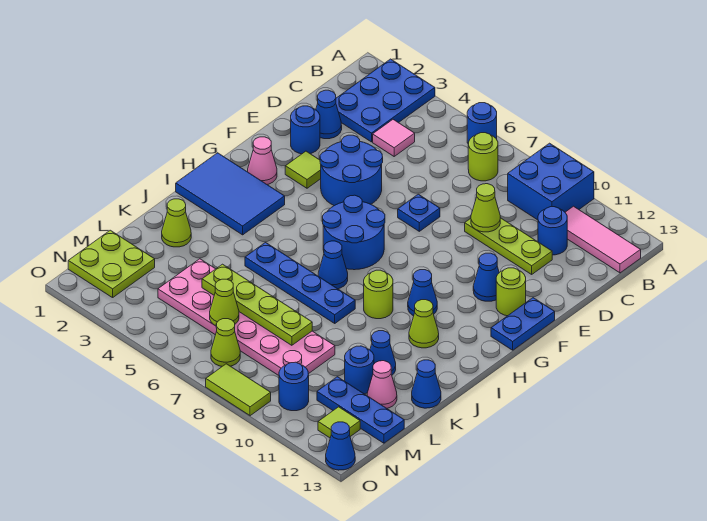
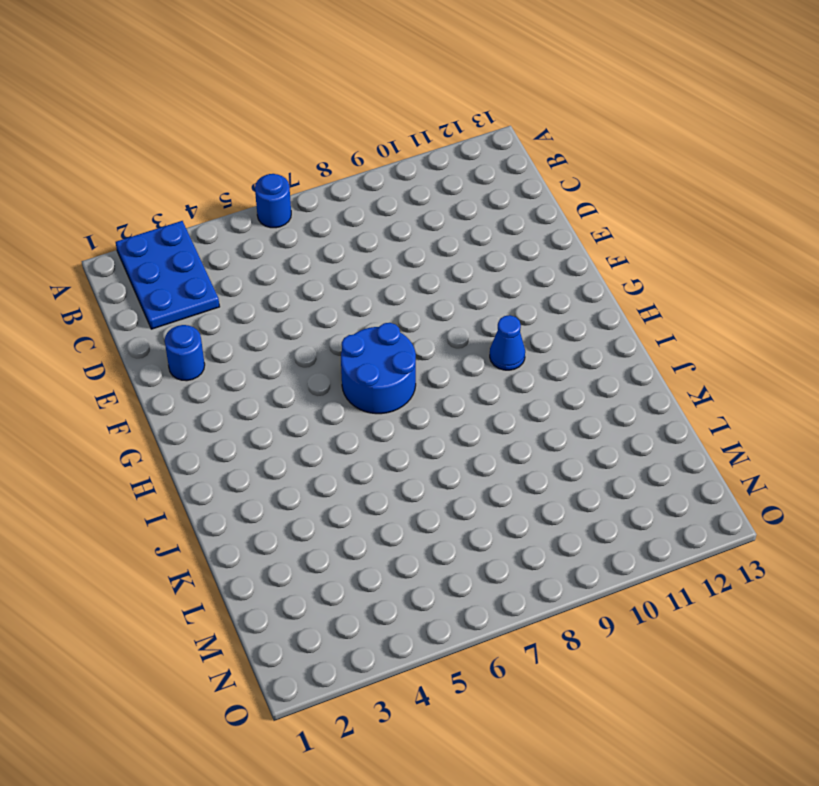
none -> blue 2x2 brick [508,143,594,220]
none -> lime 1x1 round brick [468,133,498,181]
none -> pink 1x3 tile [565,206,641,273]
none -> pink 1x1 tile [373,120,415,156]

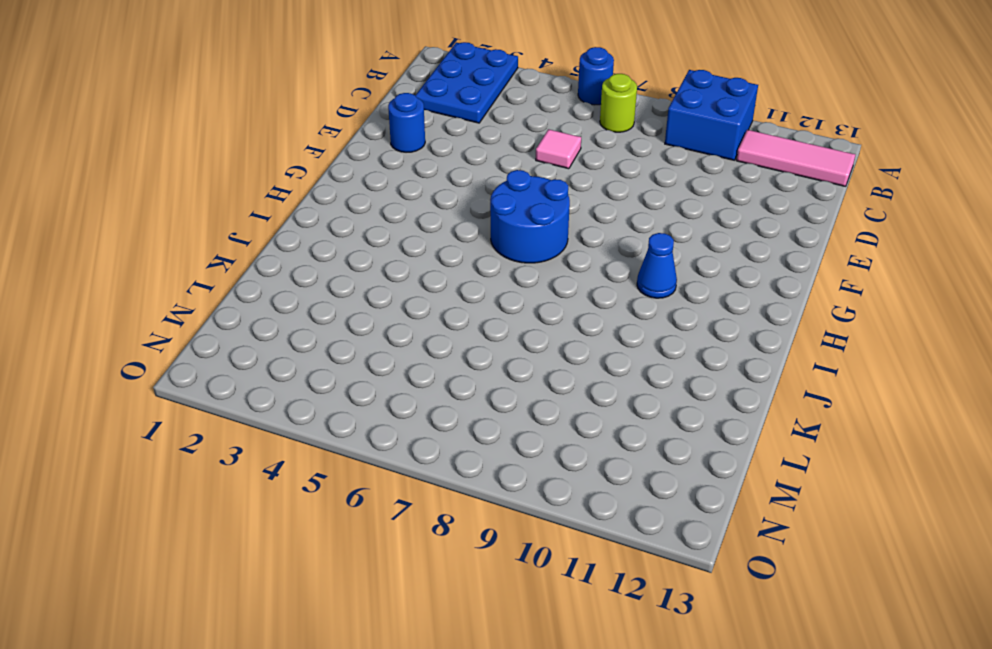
pink 1x1 tile [536,129,581,169] -> pink 1x1 tile moved to [373,120,415,156]
none -> blue 1x1 round brick [538,207,567,255]
none -> blue 1x1 cone [316,90,342,139]
none -> lime 1x3 plate [465,218,552,274]
none -> blue 2x2 round brick [320,135,383,206]

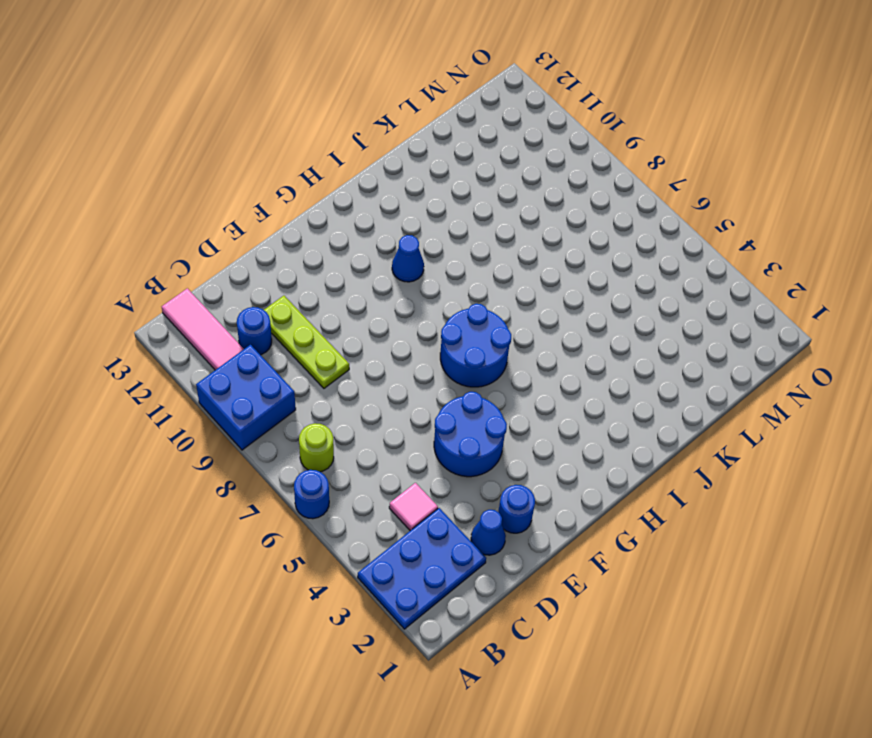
none -> blue 1x1 plate [398,194,440,231]
none -> lime 1x1 tile [285,151,321,188]
none -> blue 1x1 cone [473,253,499,301]
none -> lime 1x1 round brick [496,268,526,316]

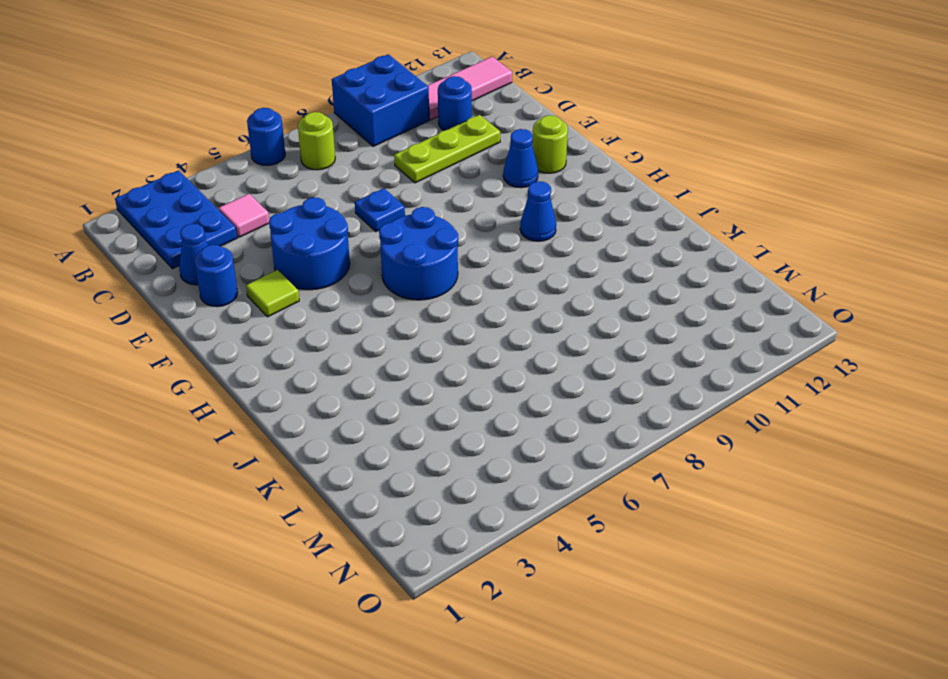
none -> blue 1x2 plate [491,298,555,350]
none -> pink 1x1 cone [248,137,277,184]
none -> blue 2x3 tile [176,153,285,235]
none -> blue 1x1 cone [318,241,348,289]

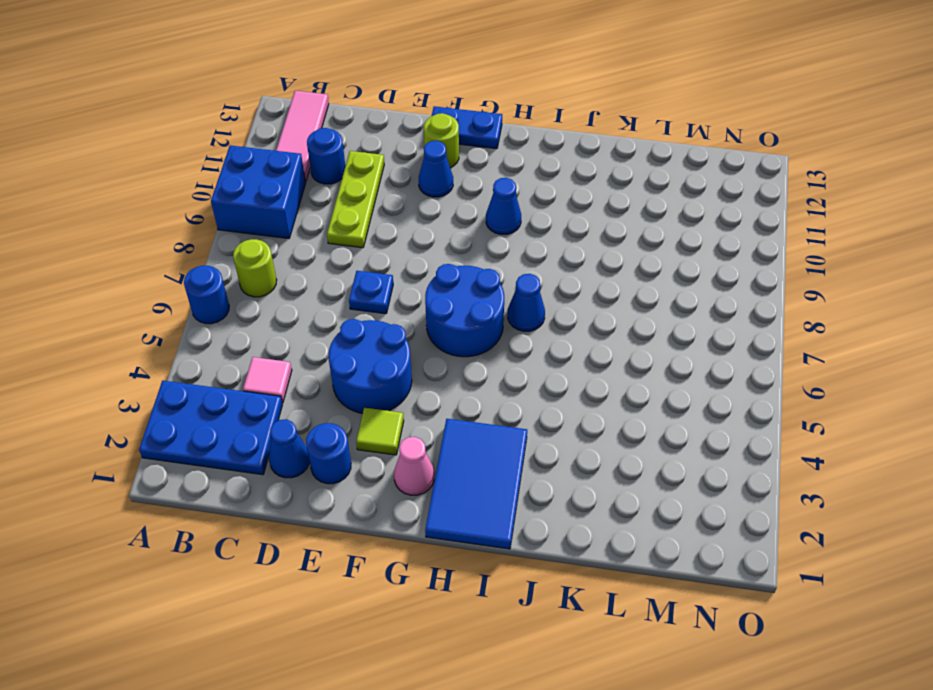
none -> lime 1x1 round brick [364,270,393,319]
none -> lime 1x1 cone [409,300,439,348]
none -> blue 1x4 plate [245,243,355,323]
none -> lime 1x1 cone [162,199,191,247]

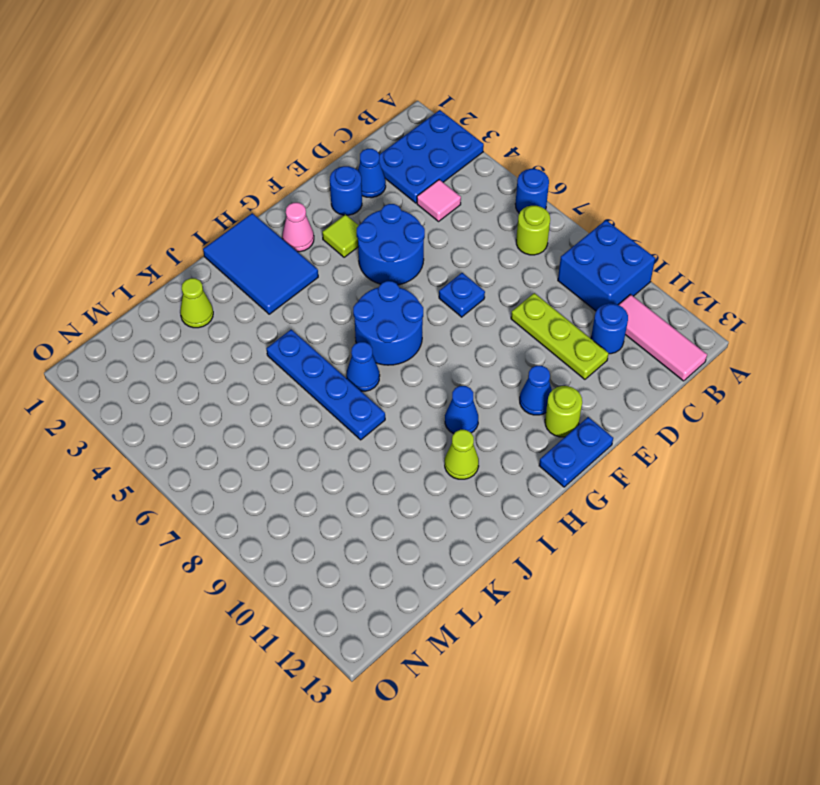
none -> lime 1x1 round brick [364,270,393,319]
none -> blue 1x1 cone [370,331,396,375]
none -> blue 1x1 cone [412,360,441,408]
none -> pink 2x6 plate [158,259,335,375]

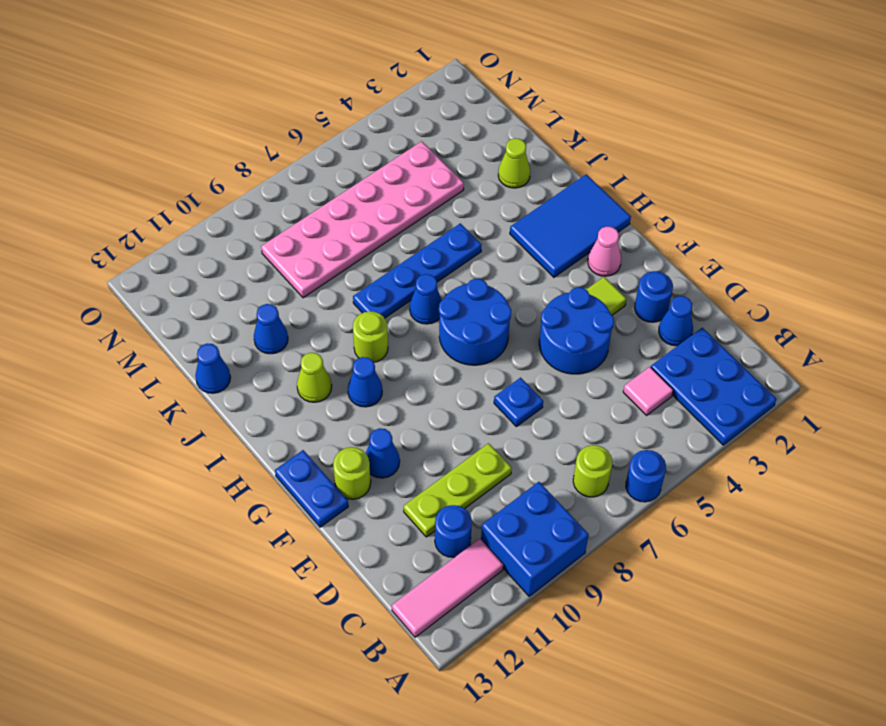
none -> blue 1x1 round brick [345,346,374,394]
none -> pink 1x1 cone [367,361,397,408]
none -> lime 2x2 plate [68,230,155,298]
none -> blue 1x3 plate [317,377,404,443]

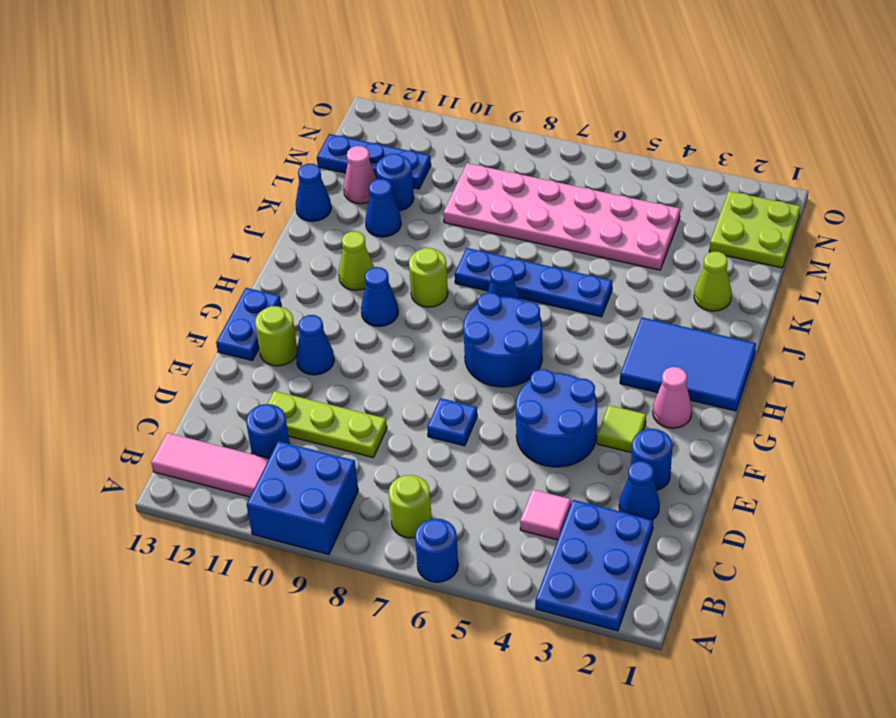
none -> lime 1x1 cone [211,319,240,366]
none -> blue 1x1 round brick [279,362,309,411]
none -> lime 1x1 tile [318,407,360,438]
none -> lime 1x2 tile [206,364,271,416]

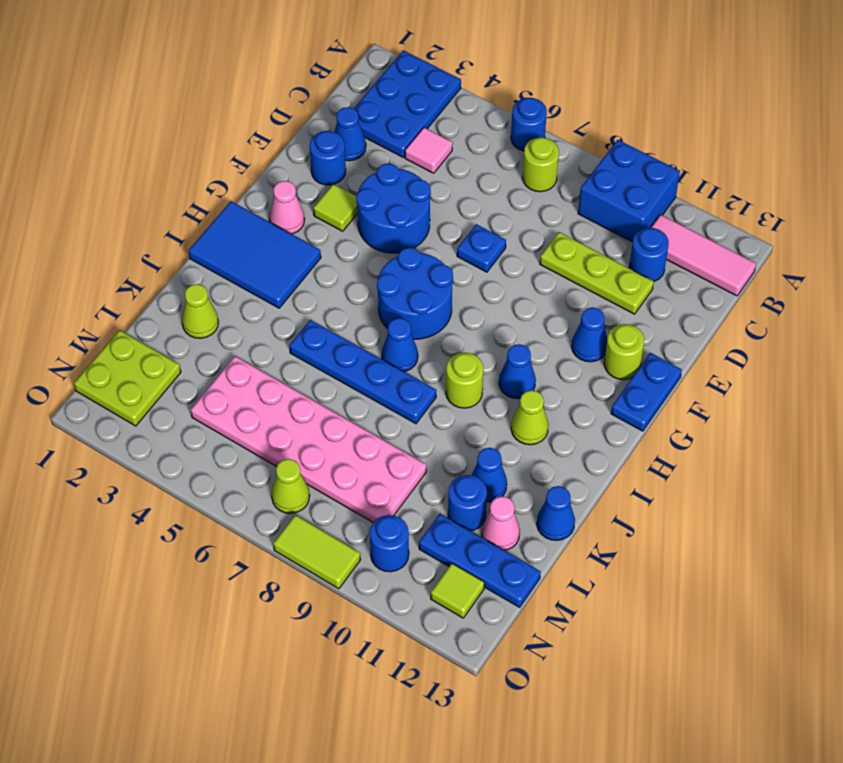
none -> blue 1x1 cone [326,422,355,470]
none -> lime 1x1 cone [471,184,500,232]
none -> lime 1x4 plate [202,264,312,345]
none -> lime 1x1 cone [210,279,239,325]

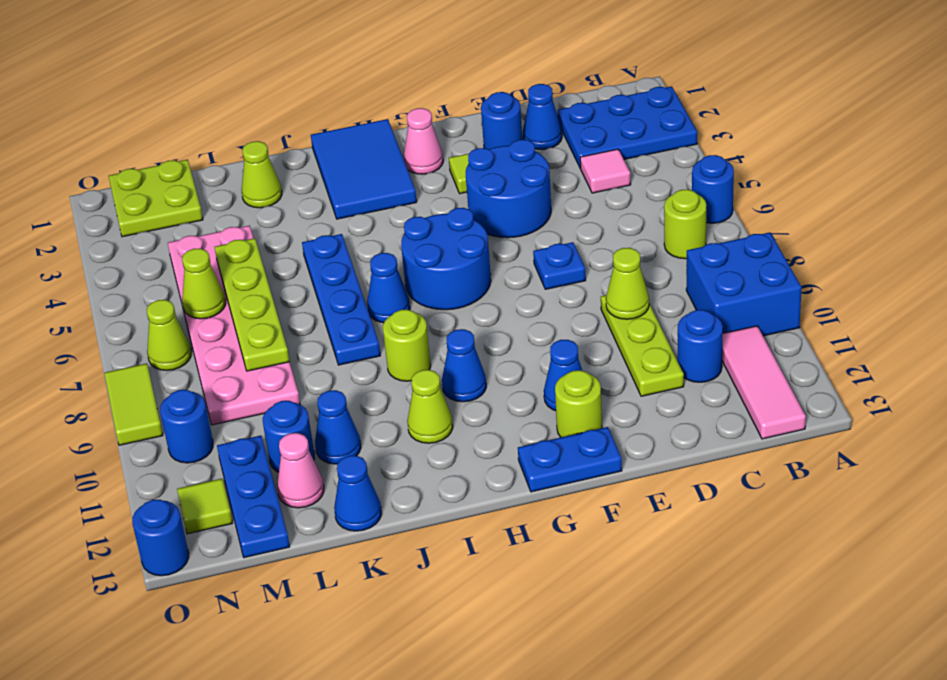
blue 1x1 round brick [132,500,189,576] -> blue 1x1 cone [326,422,355,470]

